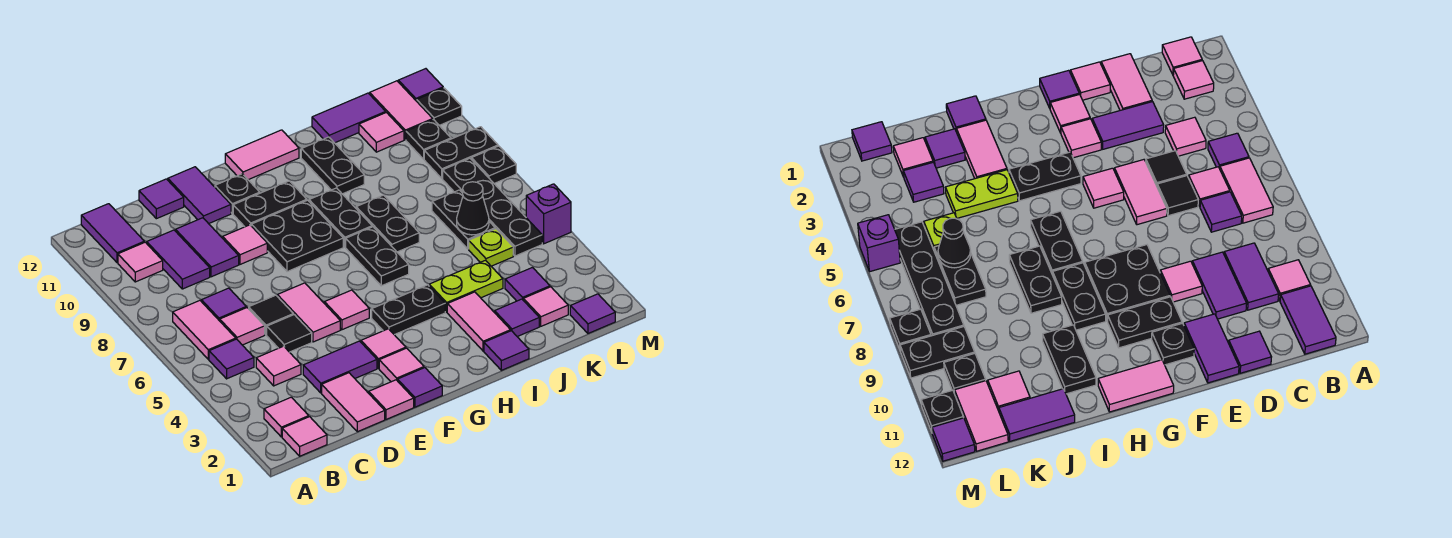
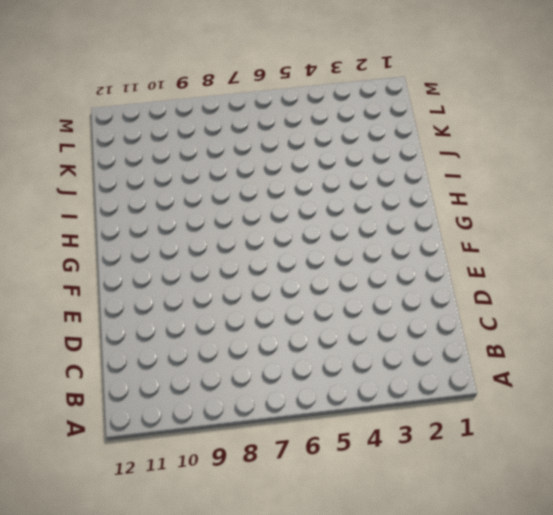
none -> pink 1x1 tile [282,417,327,456]
none -> pink 1x1 tile [264,397,309,437]
none -> purple 1x1 tile [209,339,254,379]
none -> pink 1x2 tile [173,301,236,359]

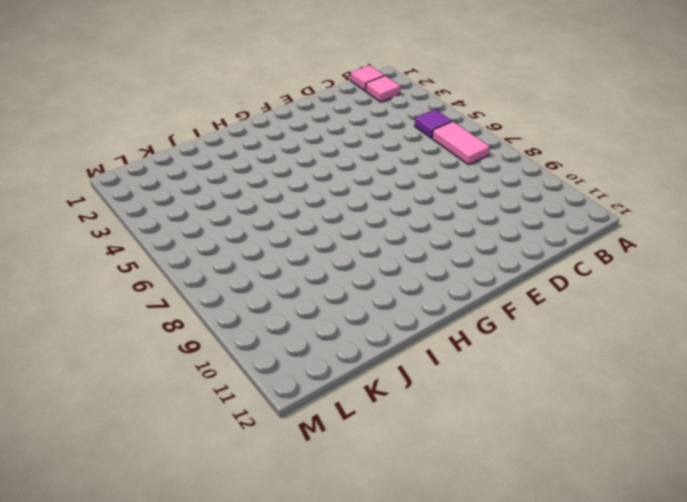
none -> pink 1x1 tile [118,242,163,282]
none -> purple 1x2 tile [81,204,144,263]
none -> pink 1x1 tile [256,346,301,386]
none -> pink 1x1 tile [220,308,265,345]

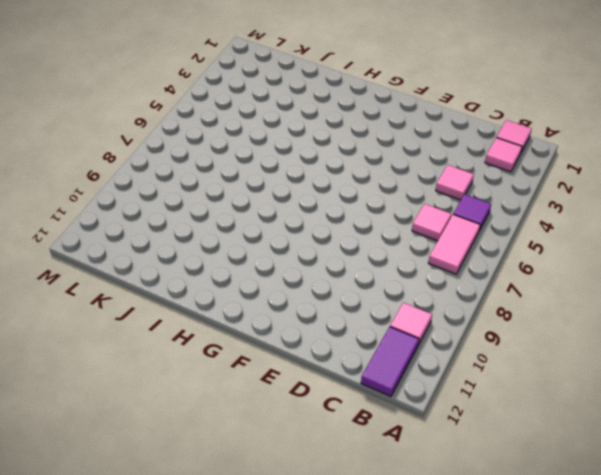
none -> purple 1x1 tile [201,288,246,321]
none -> purple 1x2 tile [147,230,210,289]
none -> pink 1x2 tile [322,373,385,432]
none -> purple 1x2 tile [303,341,377,393]

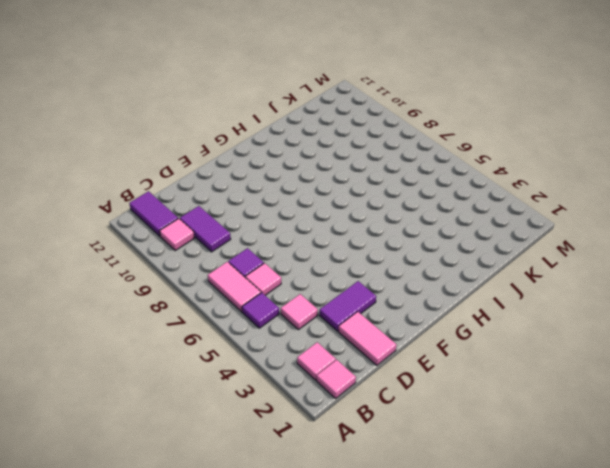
none -> black 1x1 tile [267,315,312,352]
none -> black 1x1 tile [249,295,293,335]
none -> purple 1x2 tile [176,218,239,277]
none -> purple 1x1 tile [139,179,184,219]

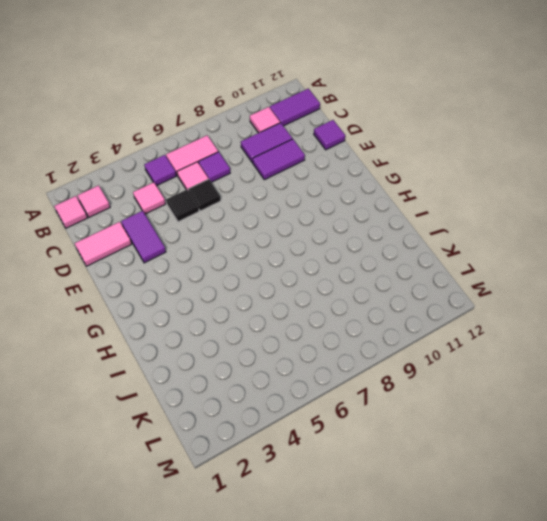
none -> pink 1x1 tile [369,380,414,419]
none -> pink 1x2 tile [277,283,340,342]
none -> pink 1x1 tile [223,225,267,264]
none -> purple 1x2 tile [168,167,231,224]

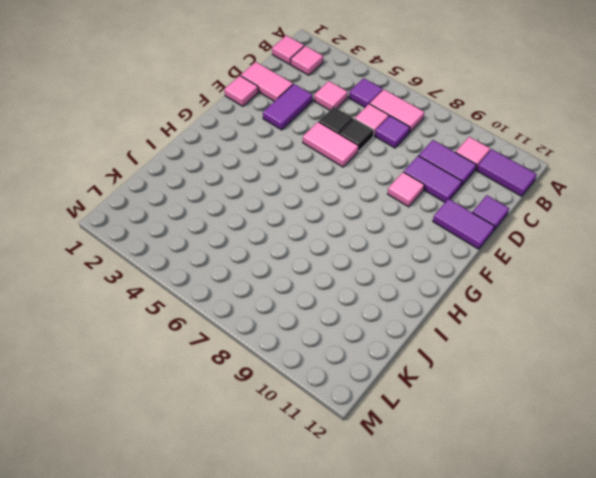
none -> purple 1x1 tile [398,368,442,407]
none -> pink 1x1 tile [379,348,424,382]
none -> pink 1x1 tile [361,329,406,368]
none -> pink 1x1 tile [324,290,369,330]

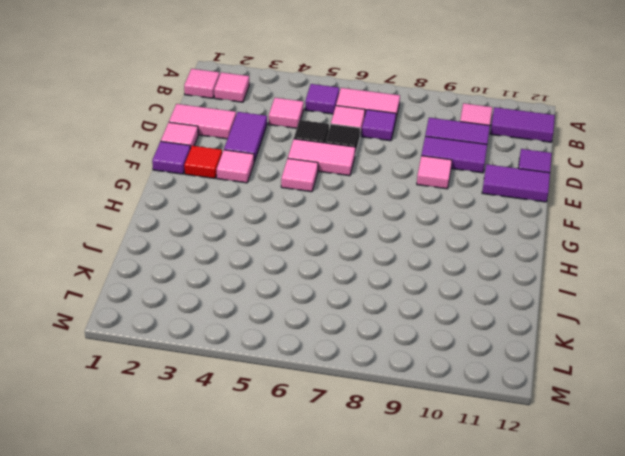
red 1x1 tile [184,146,222,178] -> pink 1x1 tile [379,348,424,382]
none -> black 2x2 plate [251,200,343,272]
none -> black 1x2 plate [233,181,307,227]
none -> black 1x1 plate [215,174,260,213]
none -> black 1x2 plate [372,285,445,335]

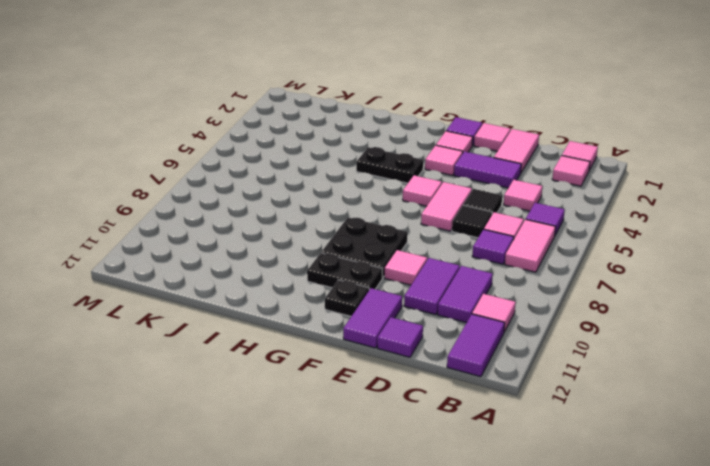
none -> pink 1x2 tile [225,130,299,180]
none -> black 1x2 plate [346,227,409,286]
none -> black 1x2 plate [309,188,372,247]
none -> purple 1x1 tile [484,331,529,370]

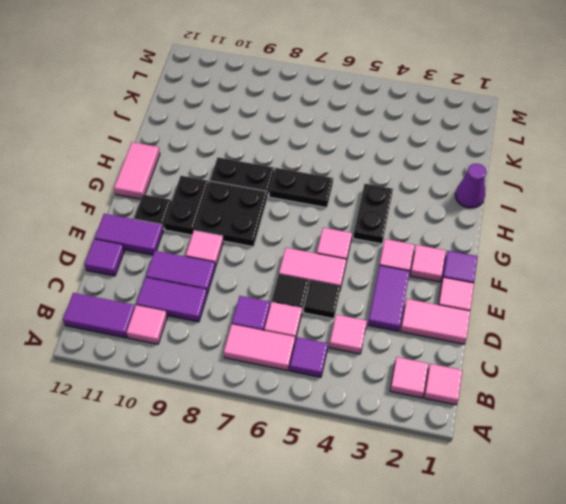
purple 1x1 cone [455,164,486,208] -> purple 1x1 tile [484,331,529,370]
none -> pink 1x2 tile [447,292,511,351]
none -> lime 1x2 plate [429,260,503,312]
none -> black 1x2 plate [356,195,419,252]
none -> black 1x2 plate [301,137,364,194]

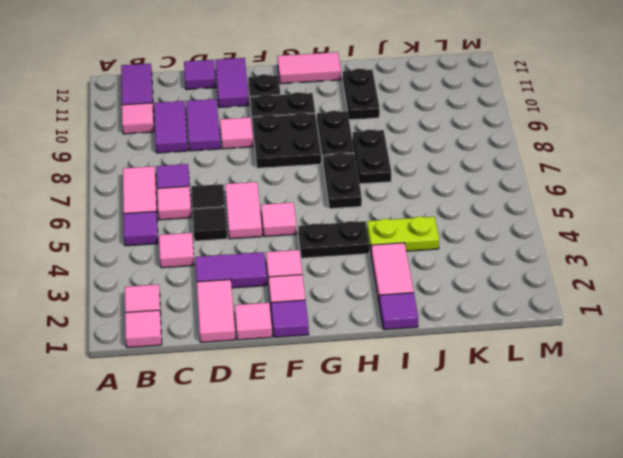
none -> purple 1x1 tile [495,299,539,337]
none -> purple 1x2 tile [312,93,386,143]
none -> pink 1x1 tile [523,287,568,326]
none -> purple 1x1 tile [505,268,550,301]

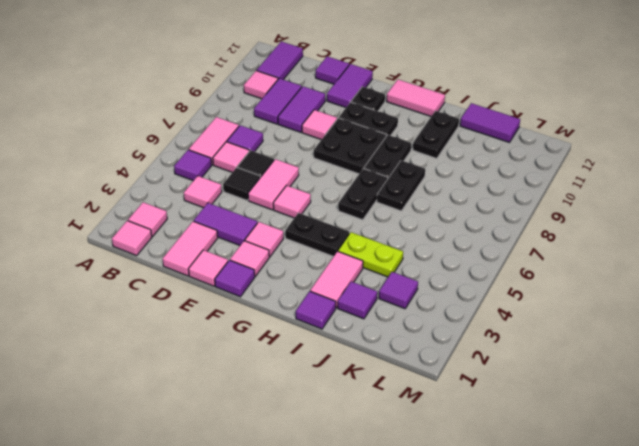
none -> pink 1x1 tile [523,287,568,326]
none -> lime 1x1 plate [469,229,513,266]
none -> black 1x2 plate [432,190,495,249]
none -> pink 1x1 tile [359,113,404,152]

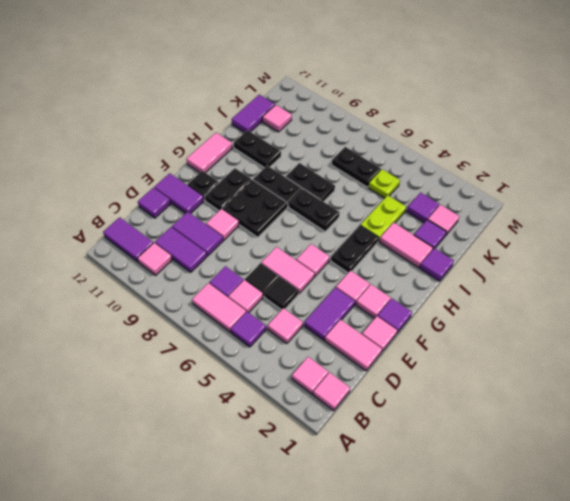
none -> purple 1x1 tile [570,294,615,333]
none -> black 1x4 plate [443,158,542,256]
none -> black 1x2 plate [424,127,498,178]
none -> black 1x1 plate [406,120,451,159]

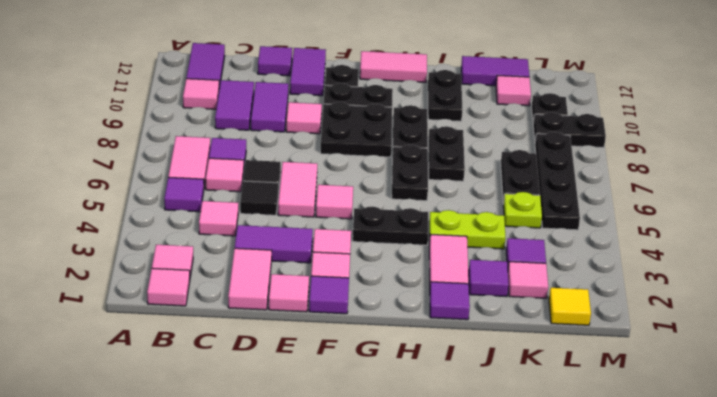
yellow 1x1 tile [549,288,591,325] -> purple 1x1 tile [570,294,615,333]
none -> pink 1x2 tile [370,81,433,140]
none -> purple 1x1 brick [526,184,571,244]
none -> black 1x1 plate [471,146,516,183]
none -> black 1x1 plate [417,88,462,125]

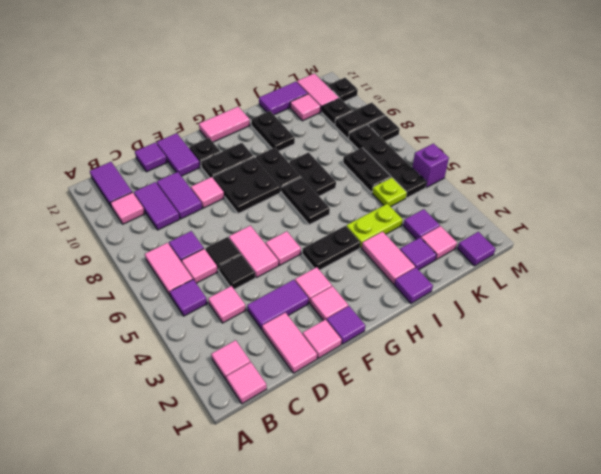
none -> purple 1x1 tile [398,69,443,101]
none -> black 1x1 cone [457,182,489,235]

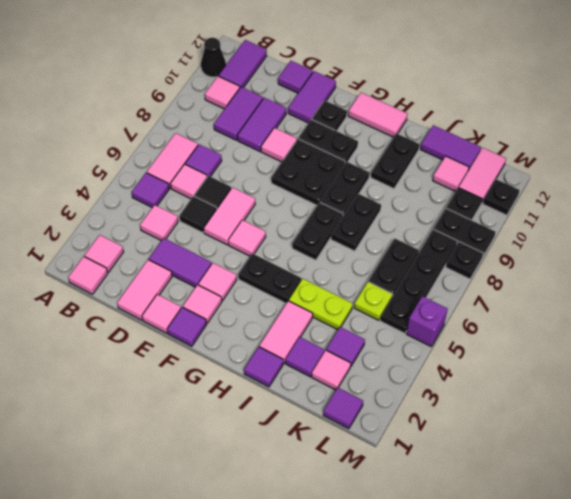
black 1x1 cone [201,37,226,77] -> black 1x1 cone moved to [457,182,489,235]
none -> purple 1x1 tile [398,69,443,101]

